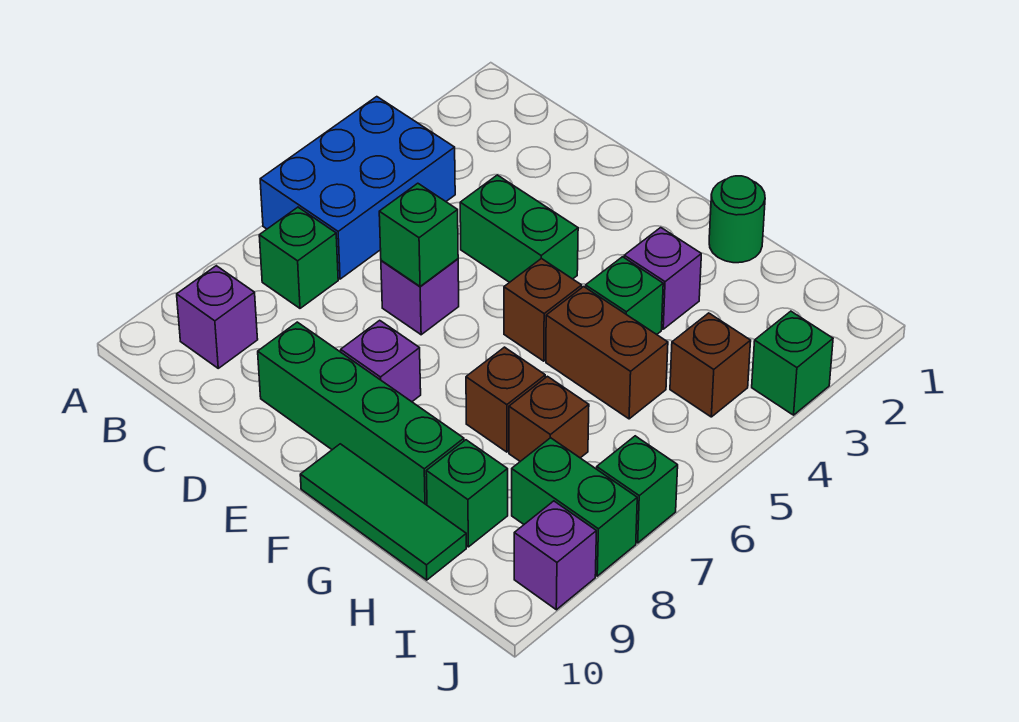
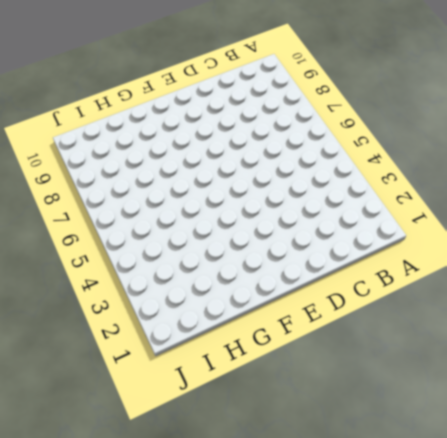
none -> blue 2x3 brick [260,97,455,279]
none -> green 1x1 brick [259,207,338,308]
none -> purple 1x1 brick [177,266,258,368]

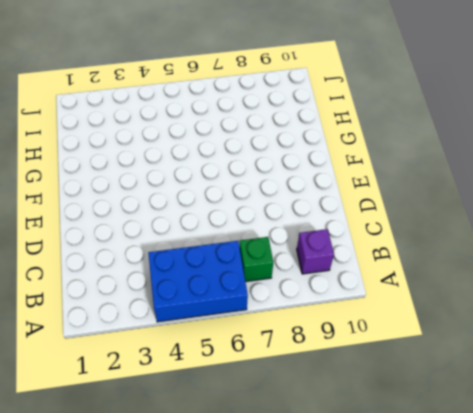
none -> green 1x2 brick [460,175,578,282]
none -> purple 1x1 brick [381,259,459,335]
none -> green 1x4 brick [258,322,464,505]

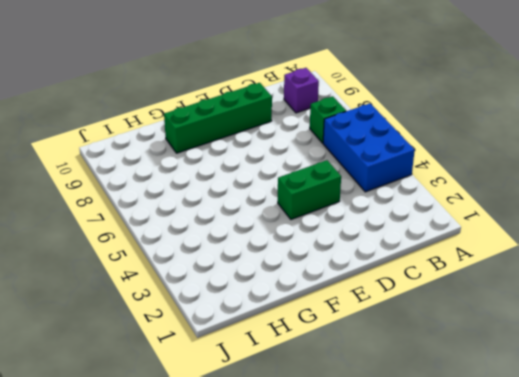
none -> purple 1x1 brick [381,259,459,335]
none -> purple 1x1 brick [341,320,421,402]
none -> brown 1x1 brick [504,258,582,361]

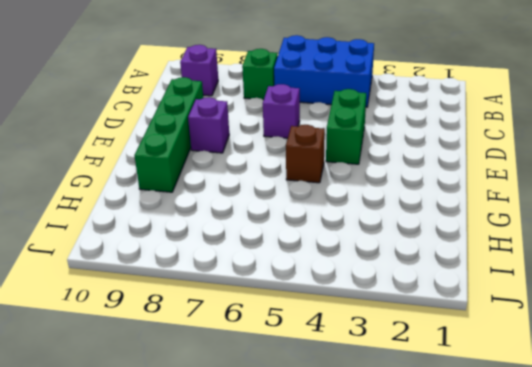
none -> green 1x3 tile [300,444,466,580]
none -> green 1x1 round brick [709,176,765,263]
none -> purple 1x1 brick [624,228,701,329]

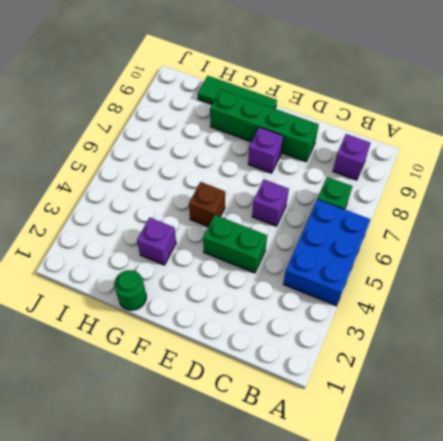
none -> green 1x1 brick [586,257,663,334]
none -> brown 1x2 brick [546,287,668,419]
none -> brown 1x1 brick [466,347,545,452]

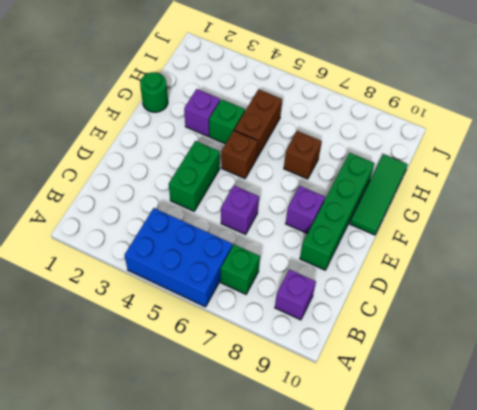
none -> brown 1x1 brick [509,376,589,461]
none -> green 1x1 brick [426,440,508,547]
none -> brown 1x1 brick [670,313,751,417]

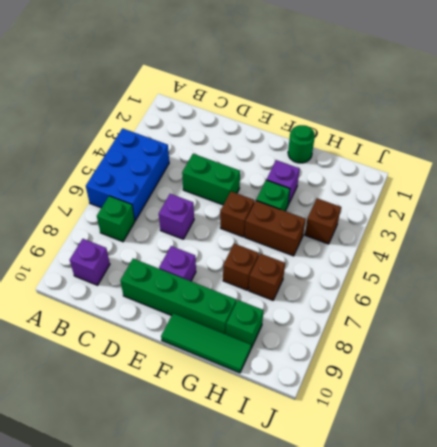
none -> green 1x2 brick [512,438,637,576]
none -> green 1x1 brick [752,311,833,415]
none -> green 1x1 brick [597,436,678,543]

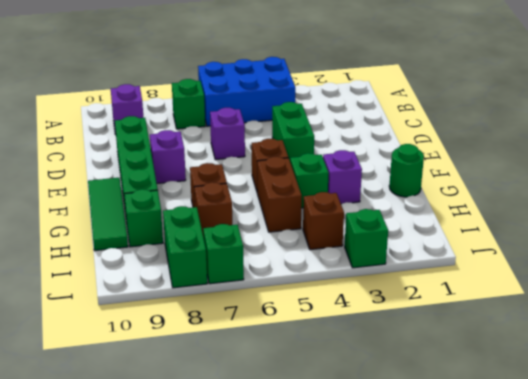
none -> purple 1x1 brick [514,501,596,610]
none -> green 1x1 brick [379,183,458,286]

